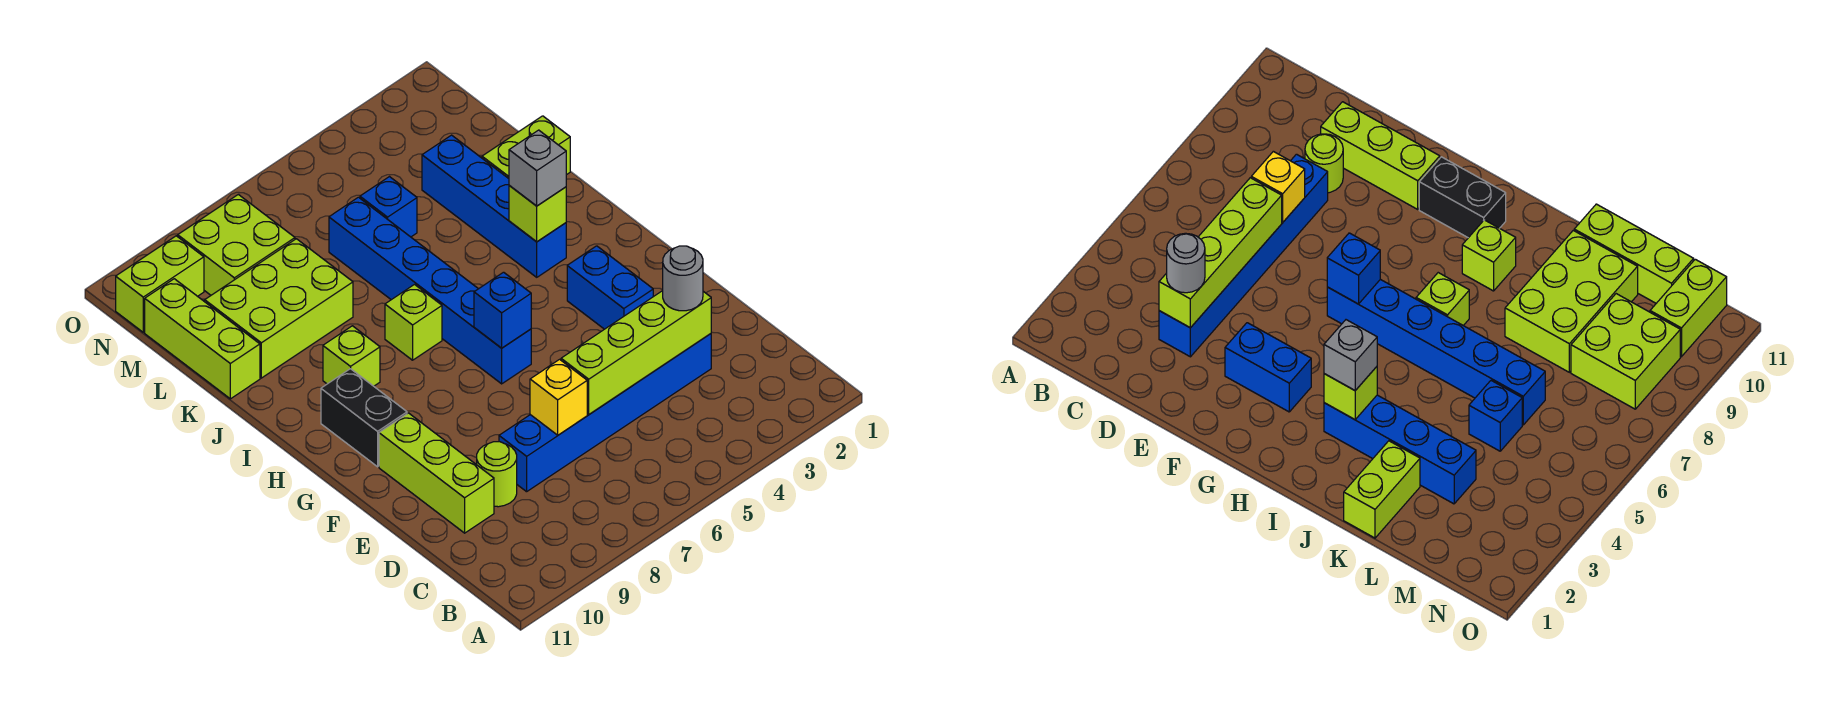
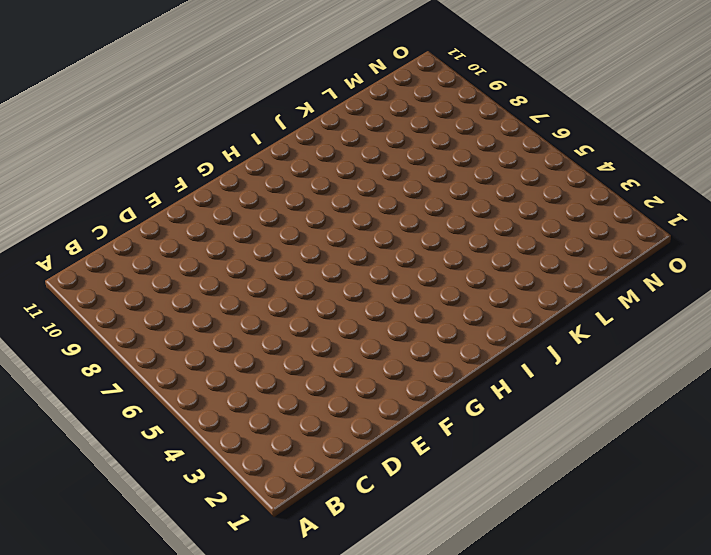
none -> blue 1x6 brick [499,334,711,492]
none -> lime 1x1 round brick [477,442,517,507]
none -> lime 1x3 brick [379,413,494,533]

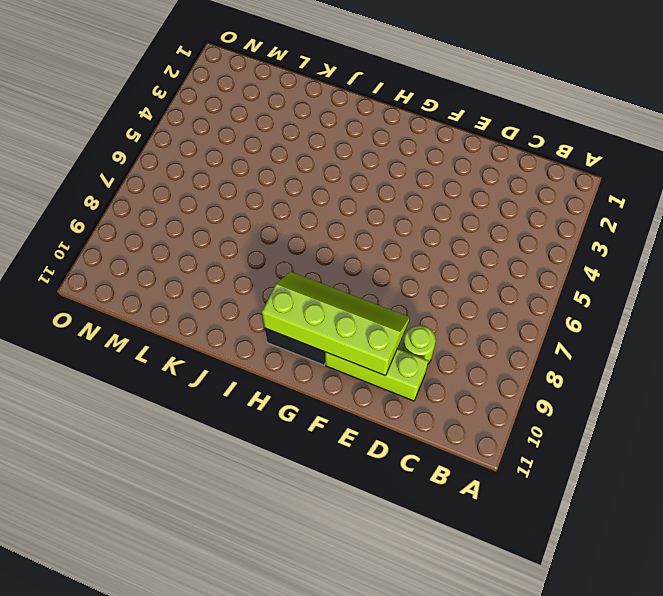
lime 2x4 slope [262,272,410,376] -> none
none -> blue 1x6 brick [499,334,711,492]
none -> blue 1x2 brick [567,246,653,329]
none -> blue 1x6 brick [329,197,531,384]

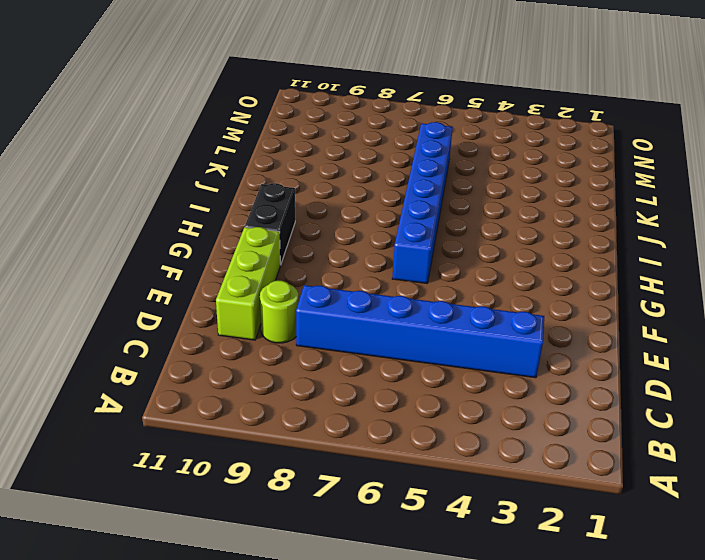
none -> blue 1x2 brick [567,246,653,329]
none -> blue 1x4 brick [422,135,566,277]
none -> lime 1x1 brick [385,285,442,360]

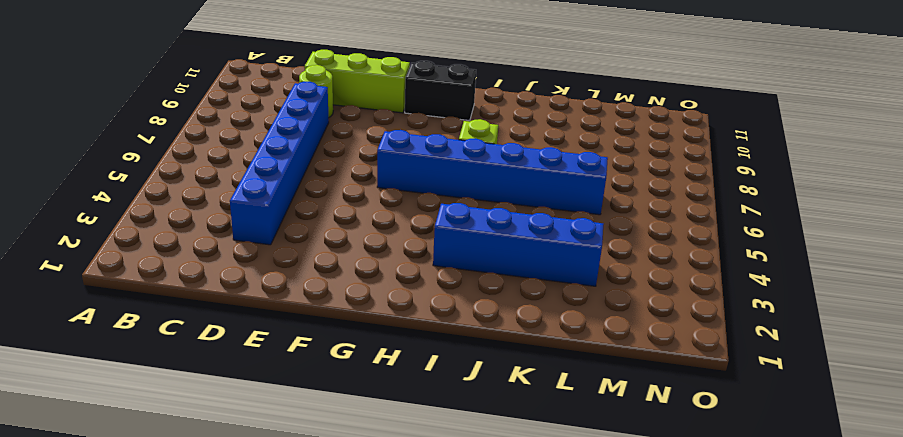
none -> blue 1x2 brick [567,246,653,329]
none -> lime 1x1 brick [323,326,380,386]
none -> lime 1x2 brick [482,116,570,178]

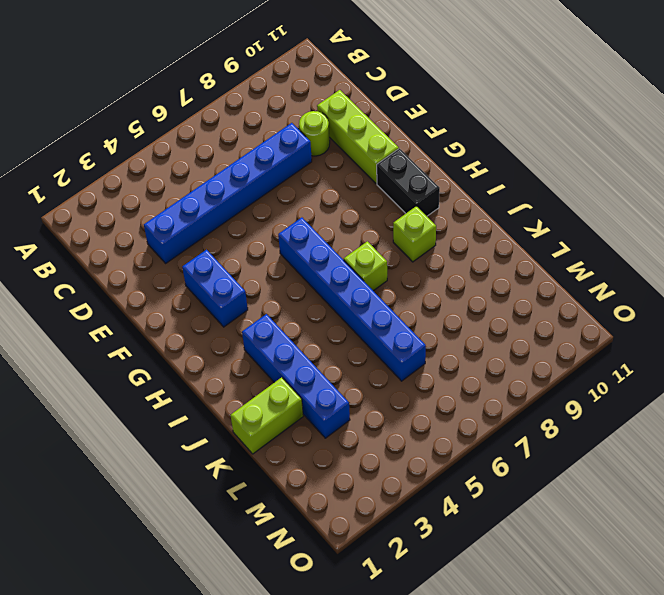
none -> lime 2x3 brick [205,239,353,378]
none -> lime 1x3 brick [145,279,260,399]
none -> blue 1x1 brick [360,177,417,237]

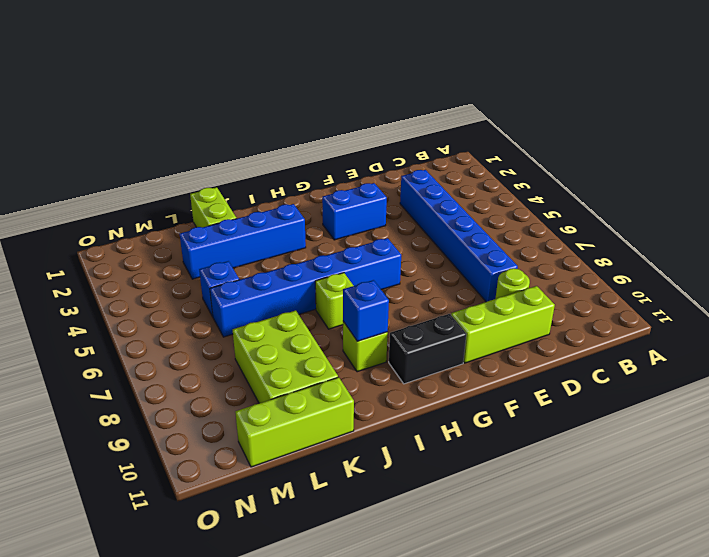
blue 1x1 brick [343,280,389,341] -> blue 1x1 brick moved to [474,272,531,348]
none -> lime 2x2 brick [178,194,295,295]
none -> lime 1x2 brick [116,236,204,332]
none -> lime 1x4 brick [561,291,711,414]

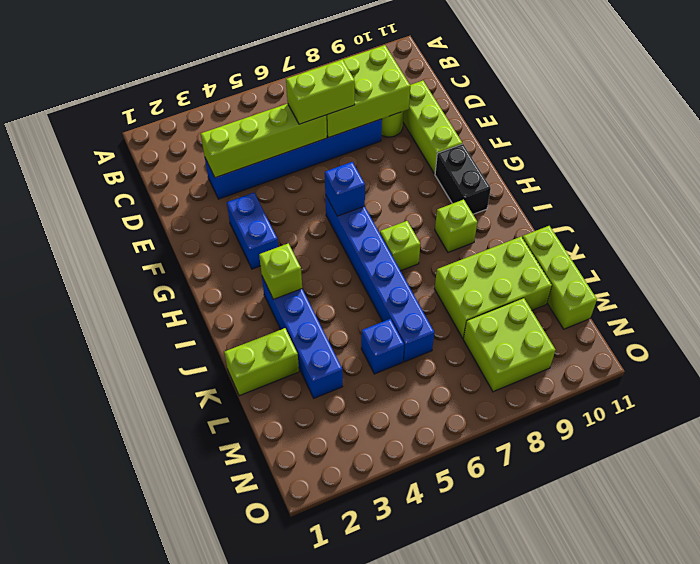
lime 2x3 brick [326,45,410,138] -> yellow 1x1 brick [530,359,587,435]
lime 1x2 brick [286,60,355,124] -> lime 1x2 brick moved to [116,236,204,332]
none -> grey 1x1 round brick [663,246,703,311]
none -> grey 1x1 brick [509,130,566,206]

